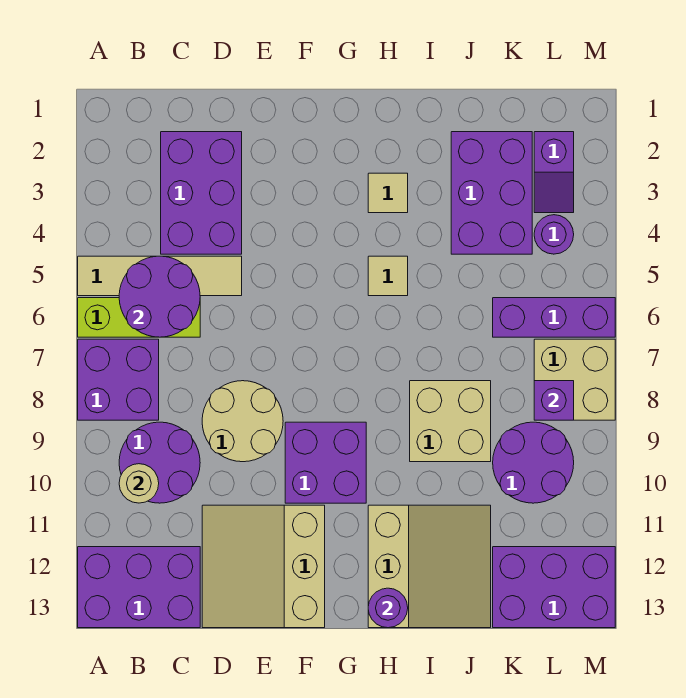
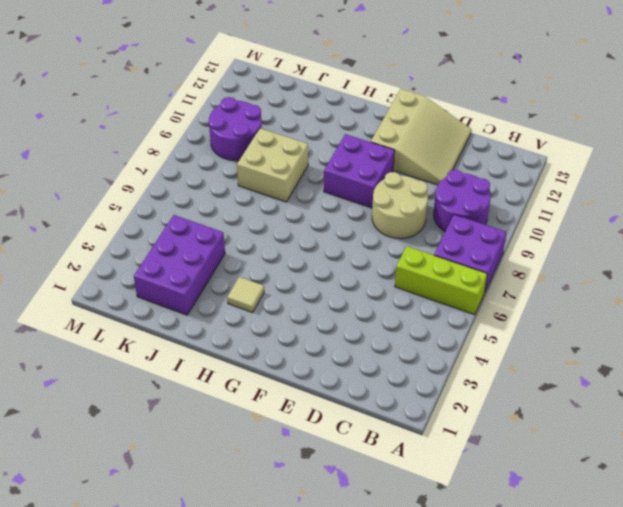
none -> tan 1x4 tile [78,256,242,296]
none -> purple 2x3 brick [78,547,200,628]
none -> purple 2x3 brick [161,132,242,254]

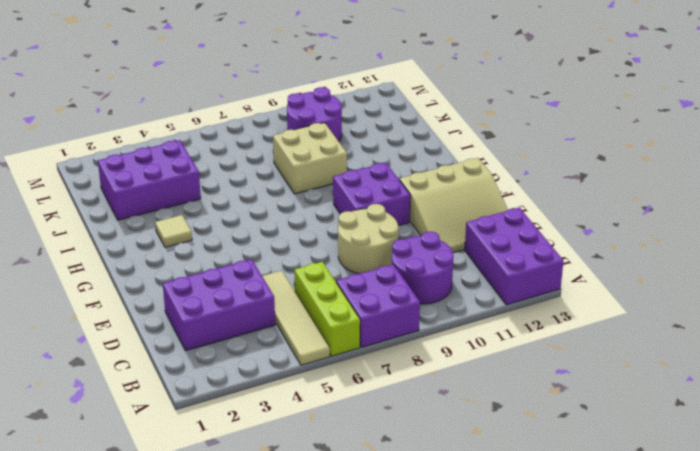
none -> tan 1x1 tile [368,256,408,296]
none -> tan 3x3 slope [368,505,491,628]
none -> purple 1x3 brick [493,298,615,337]

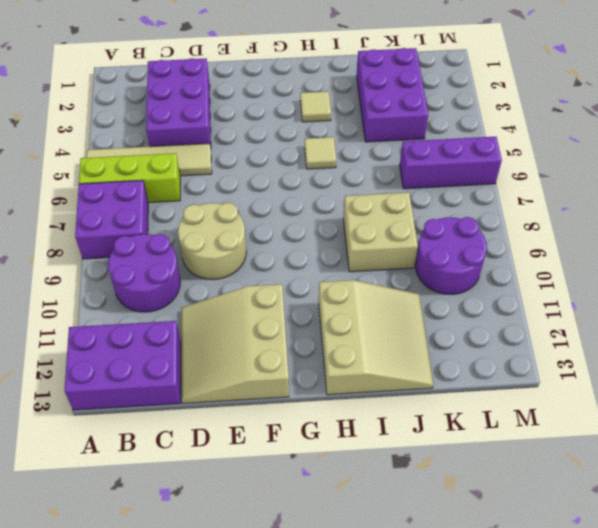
none -> purple 2x2 brick [285,422,366,503]
none -> purple 2x3 brick [493,547,615,628]
none -> purple 1x2 slope [534,132,574,213]

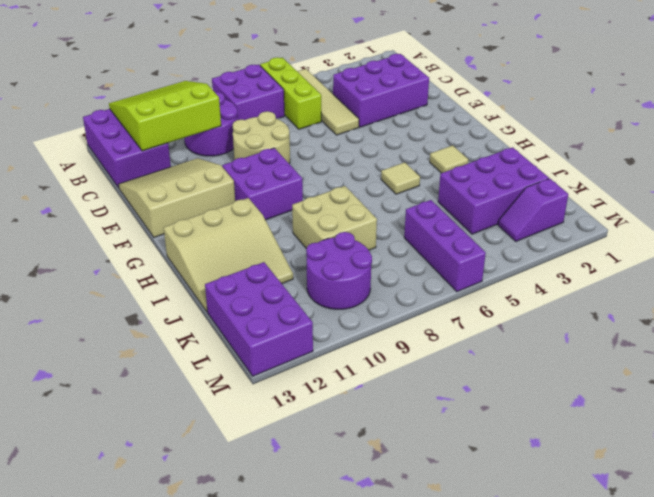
lime 3x3 slope [109,81,221,151] -> tan 1x1 round brick [119,464,159,503]
none -> purple 1x1 round brick [534,215,574,254]
none -> tan 2x2 brick [534,339,615,420]
none -> purple 2x2 round brick [119,256,200,337]

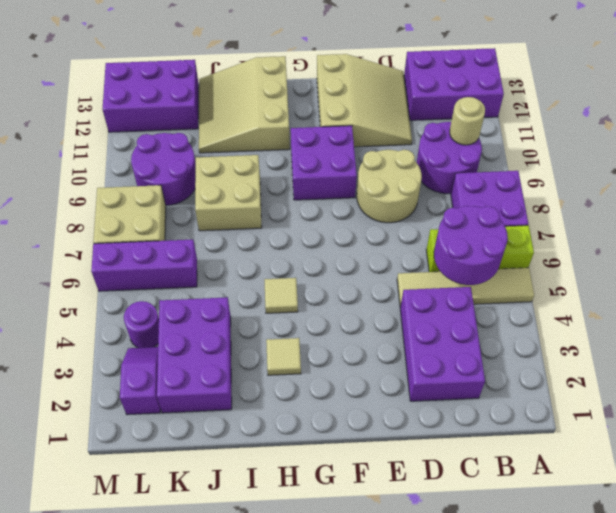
none -> purple 1x1 round brick [368,588,408,628]
none -> purple 1x1 brick [534,381,574,420]

